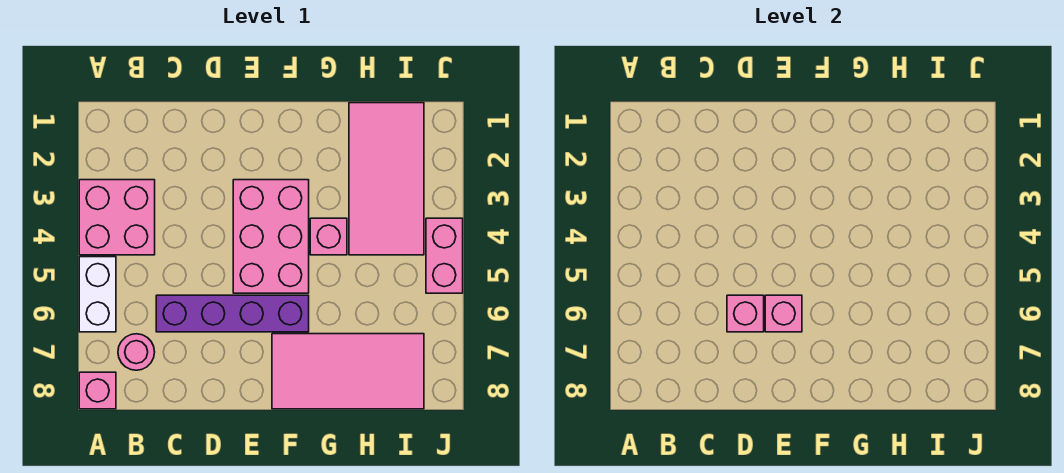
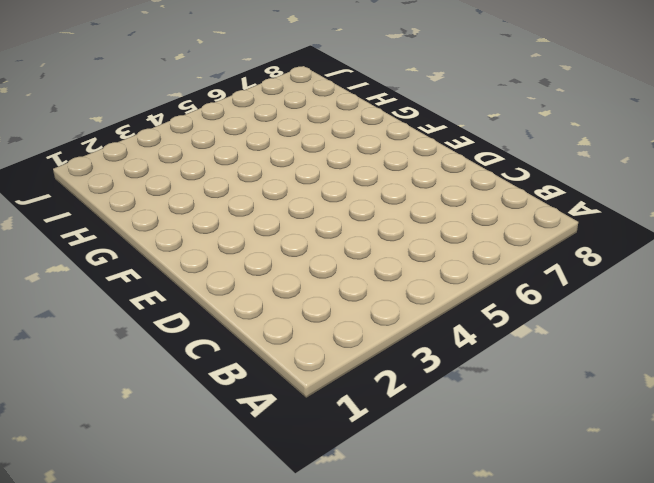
none -> pink 2x2 brick [79,180,155,255]
none -> white 1x2 brick [79,257,116,332]
none -> pink 1x1 brick [79,372,116,409]

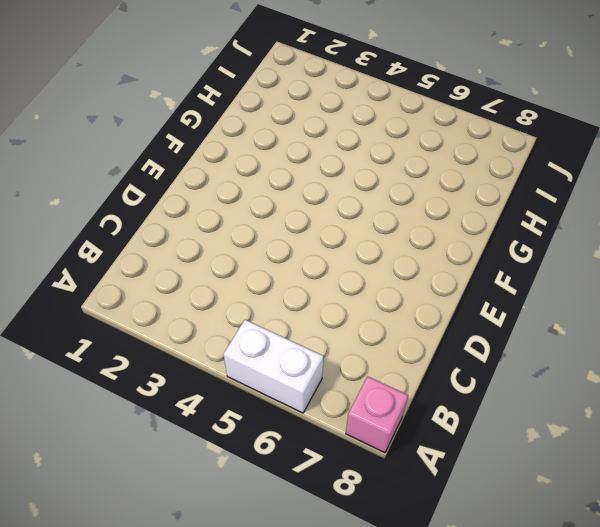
none -> pink 2x2 brick [79,180,155,255]
none -> pink 1x1 round brick [118,334,155,370]
none -> purple 1x4 brick [156,295,309,332]

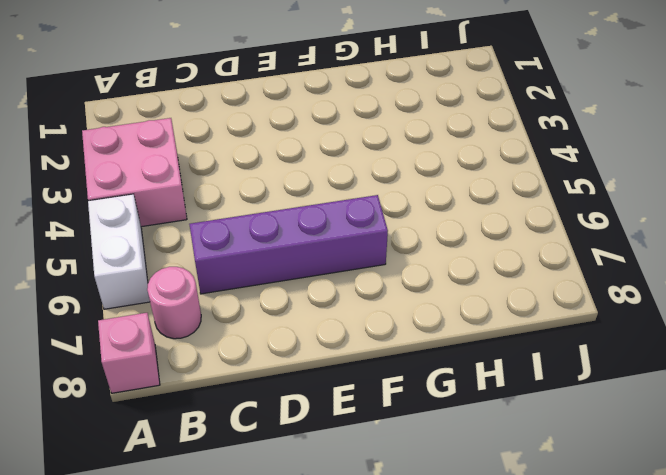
none -> pink 2x3 brick [233,180,309,293]
none -> pink 2x4 tile [272,334,424,409]
none -> pink 1x1 brick [310,218,347,255]

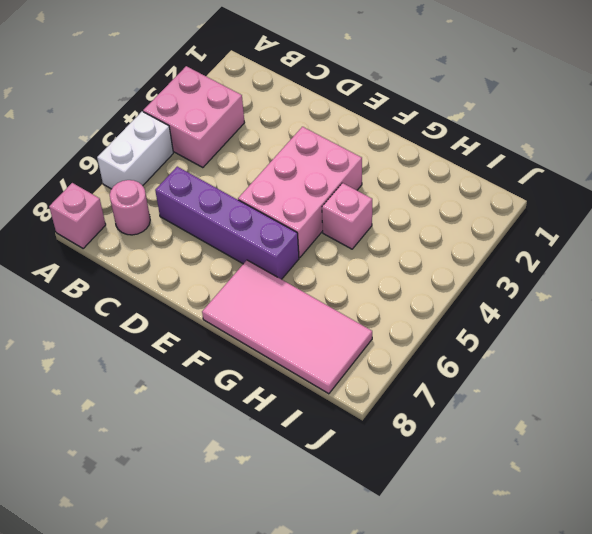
none -> pink 2x4 tile [349,103,424,255]
none -> pink 1x2 brick [426,218,463,293]
none -> pink 1x1 brick [727,295,764,332]

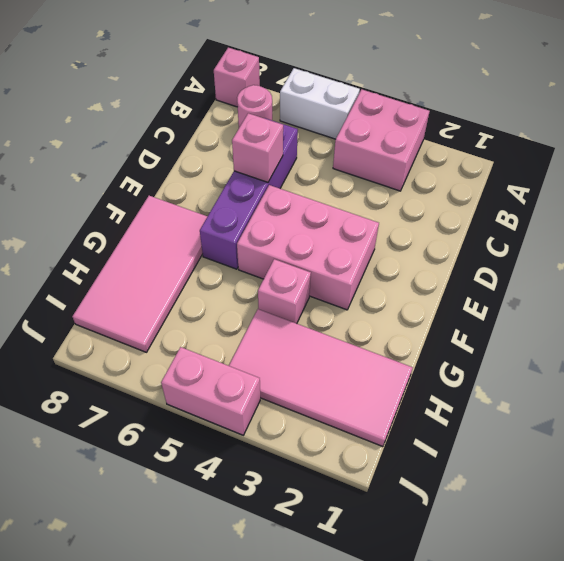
none -> pink 1x1 brick [765,295,802,332]

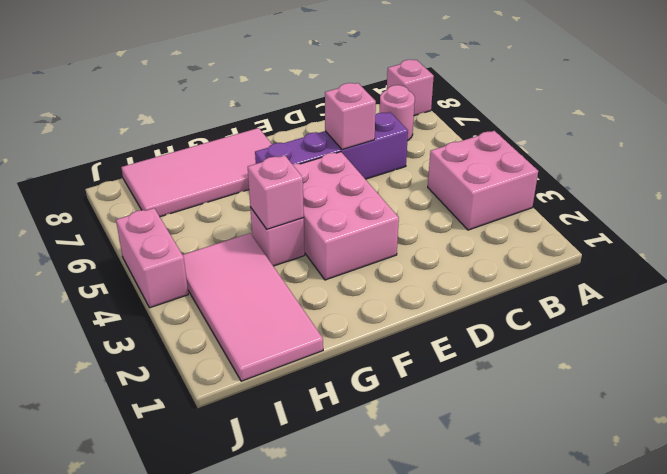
pink 1x1 brick [248,155,304,229] -> pink 1x1 brick moved to [765,295,802,332]
none -> white 1x2 brick [79,257,116,332]

